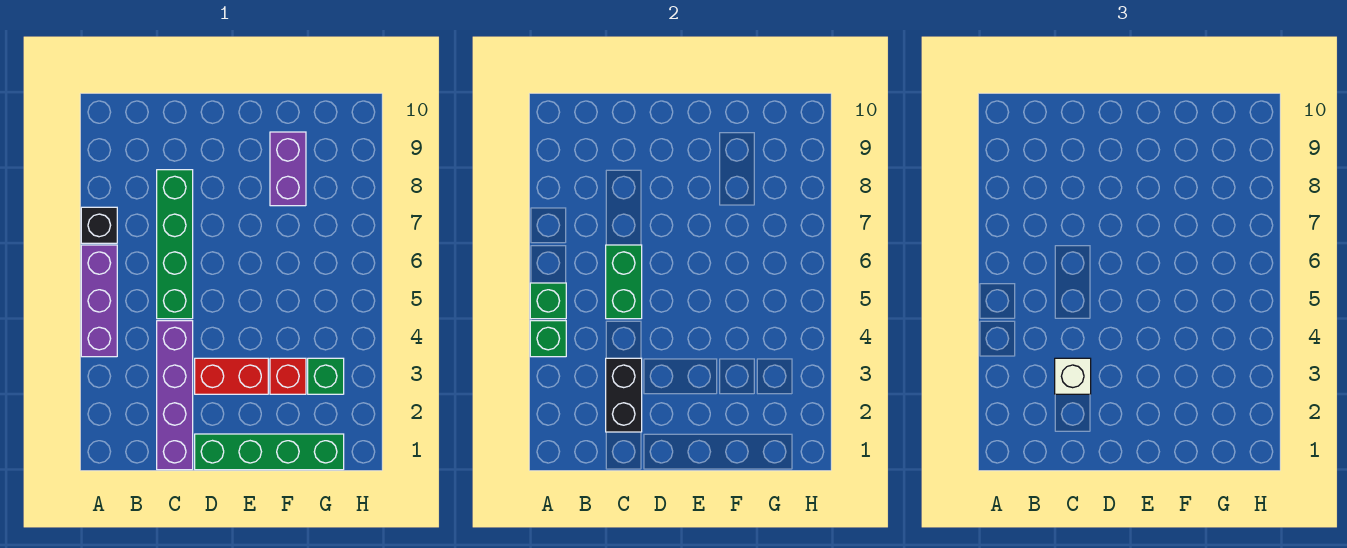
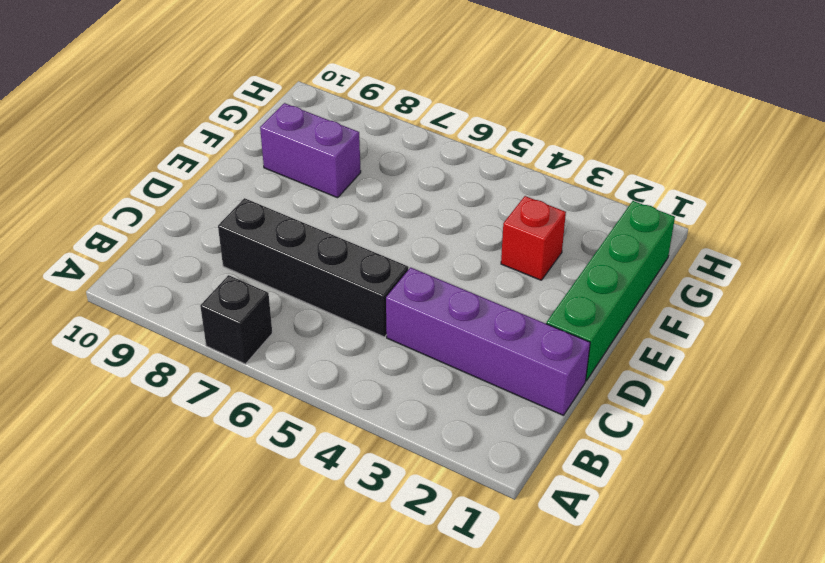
black 1x4 brick [218,198,408,337] -> green 1x4 brick [157,170,193,319]
none -> purple 1x3 brick [81,245,117,357]
none -> red 1x2 brick [195,358,268,394]
none -> green 1x1 brick [308,358,344,394]

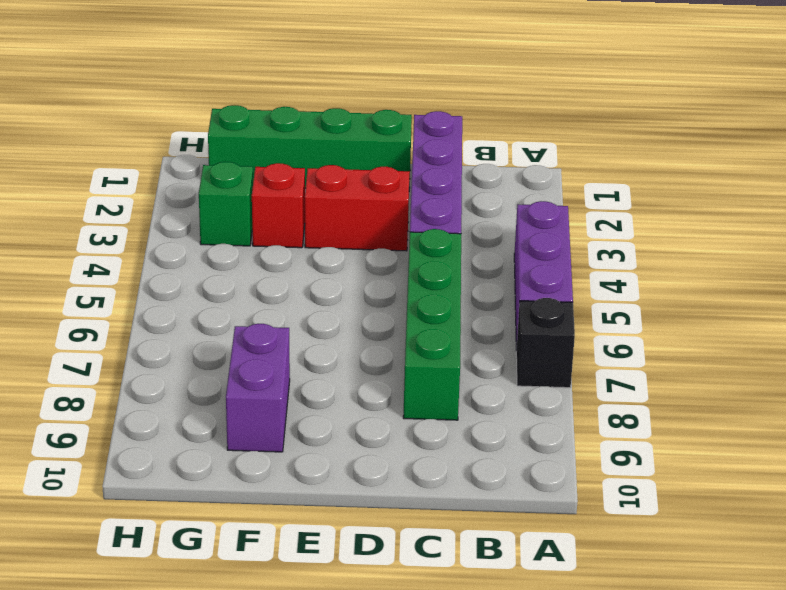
none -> green 1x1 brick [530,321,566,357]
none -> green 1x1 brick [530,283,566,319]
none -> black 1x2 brick [606,358,642,432]

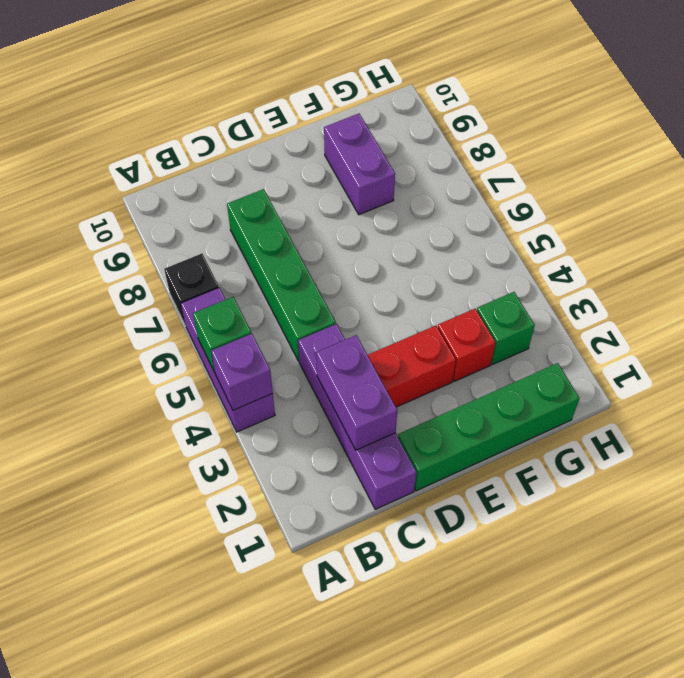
purple 1x1 brick [211,334,273,410] -> green 1x1 brick [530,321,566,357]
purple 1x2 brick [316,335,397,450] -> black 1x2 brick [606,358,642,432]
none -> green 1x2 brick [606,245,642,319]
none -> white 1x1 brick [1055,358,1091,394]

